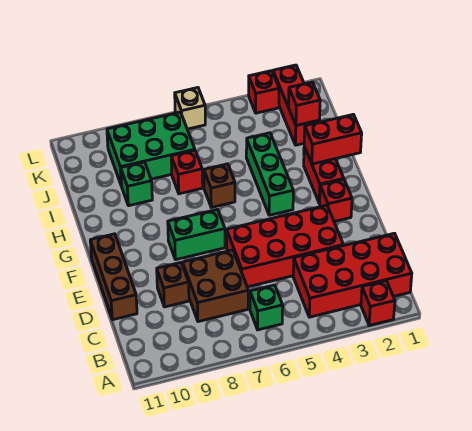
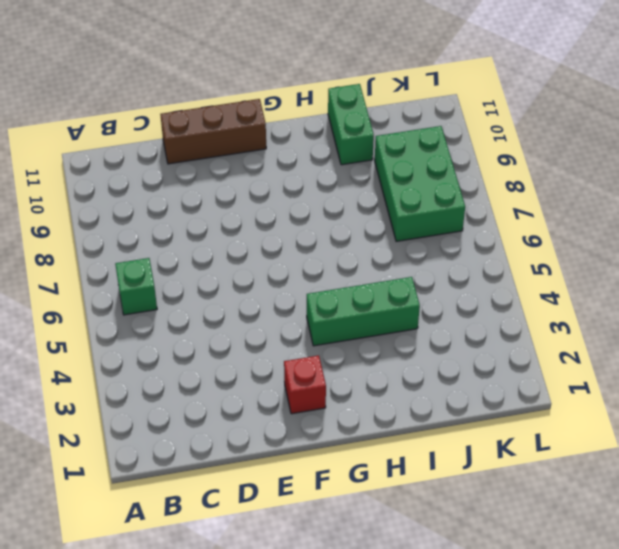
green 1x2 brick [328,84,374,165] -> green 1x2 brick moved to [168,209,225,260]
none -> red 1x1 brick [361,281,395,326]
none -> red 2x4 brick [293,233,412,317]
none -> brown 2x2 brick [183,250,248,322]

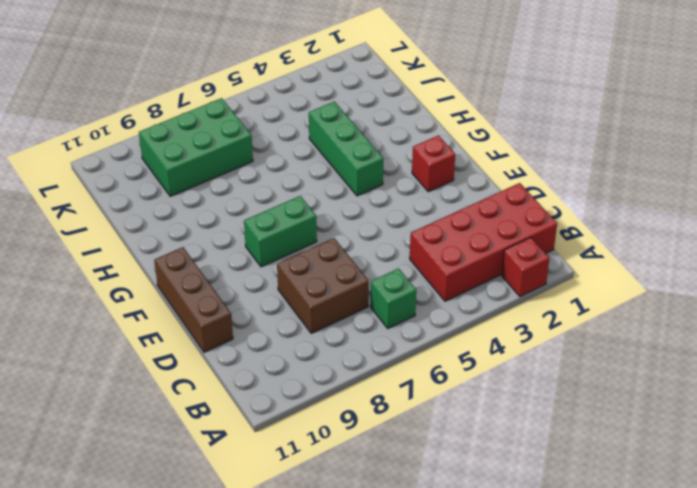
none -> red 2x4 brick [227,205,343,287]
none -> brown 1x1 brick [157,263,189,307]
none -> red 1x2 brick [304,147,344,203]

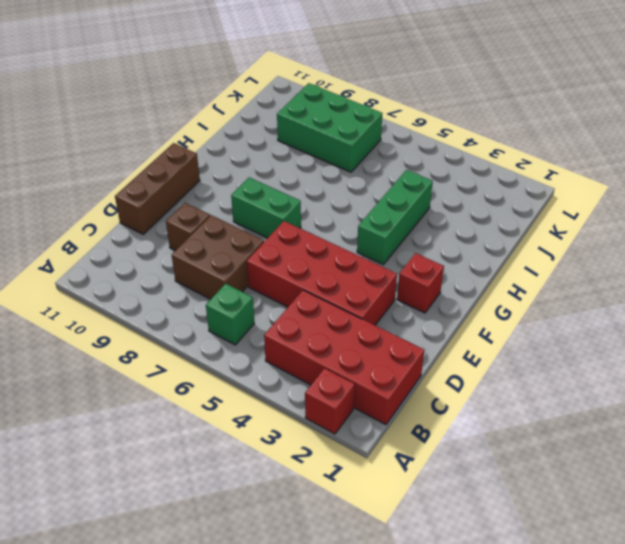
none -> red 1x2 brick [304,147,344,203]
none -> brown 1x1 brick [204,164,235,208]
none -> red 1x1 brick [171,150,203,194]

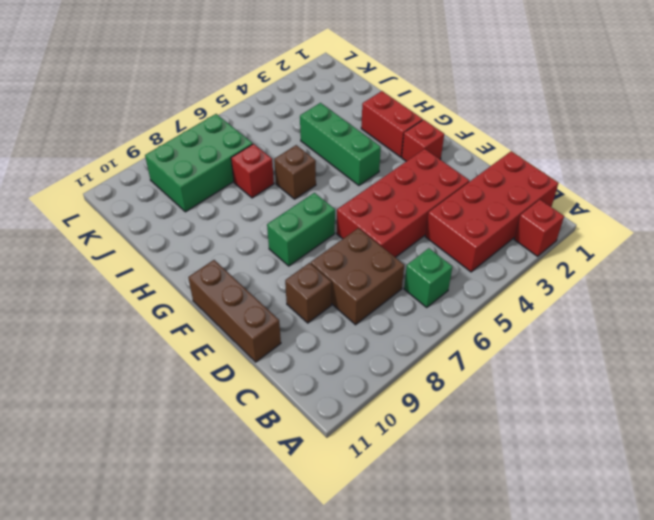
none -> green 1x1 brick [121,162,152,206]
none -> red 1x3 brick [273,65,319,145]
none -> red 1x1 brick [249,71,279,113]

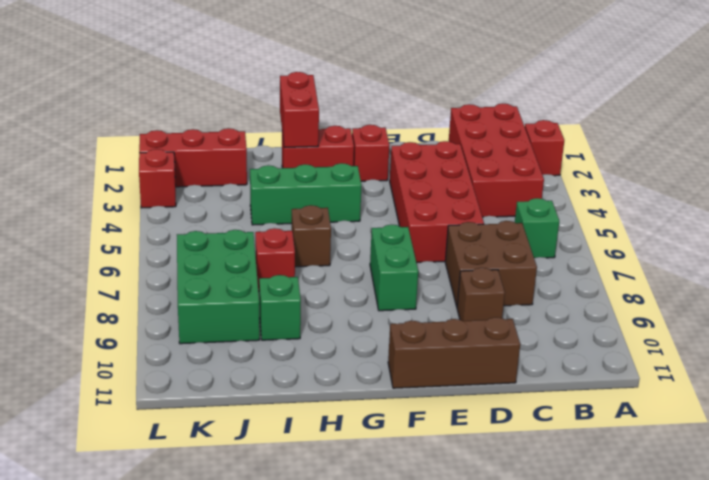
none -> tan 1x1 brick [175,88,205,129]
none -> red 1x1 brick [289,82,320,126]

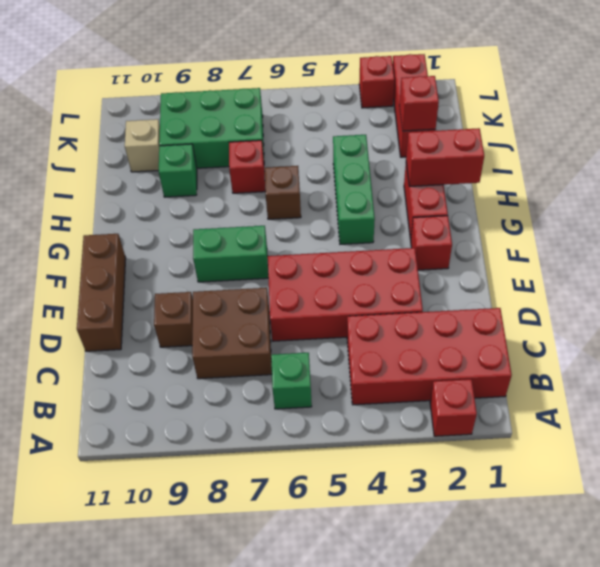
tan 1x1 brick [125,119,160,172] -> tan 1x1 brick moved to [175,88,205,129]

